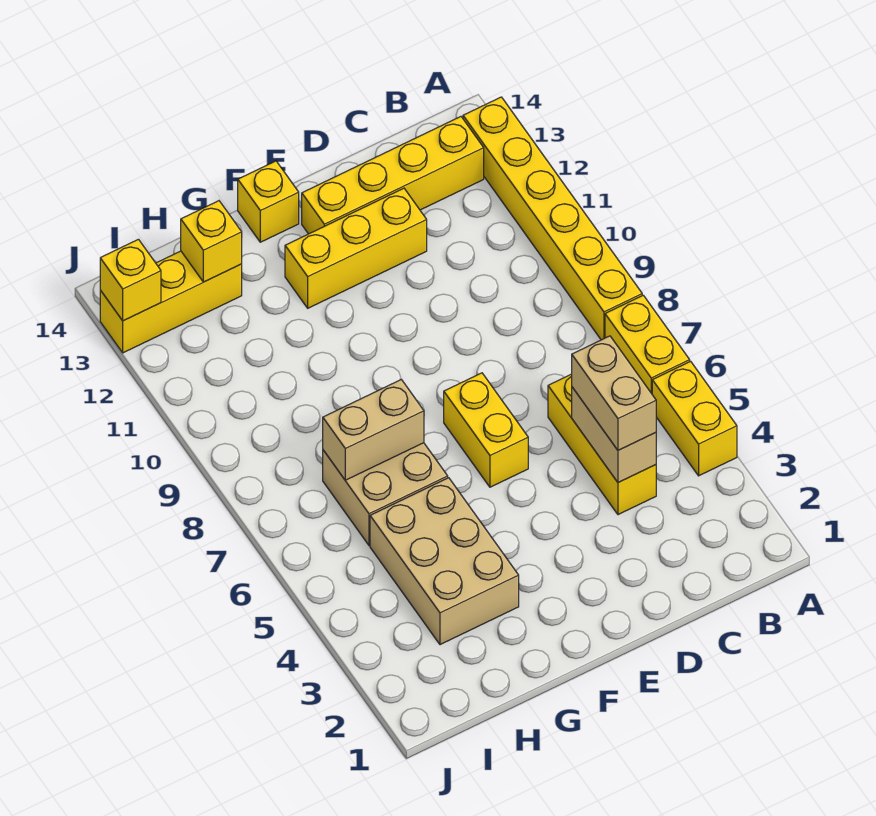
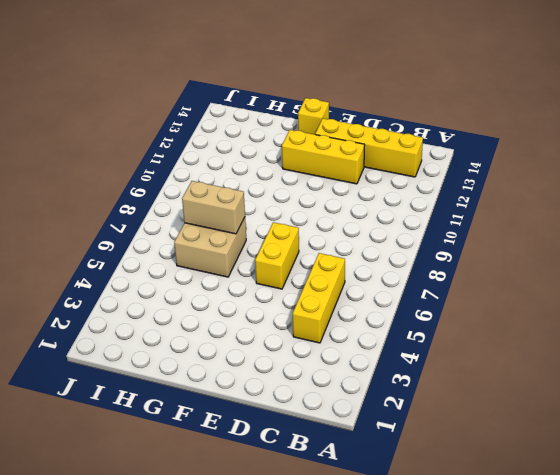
none -> yellow 1x2 brick [652,361,737,476]
none -> yellow 1x2 brick [605,295,690,394]
none -> yellow 1x6 brick [463,97,642,340]

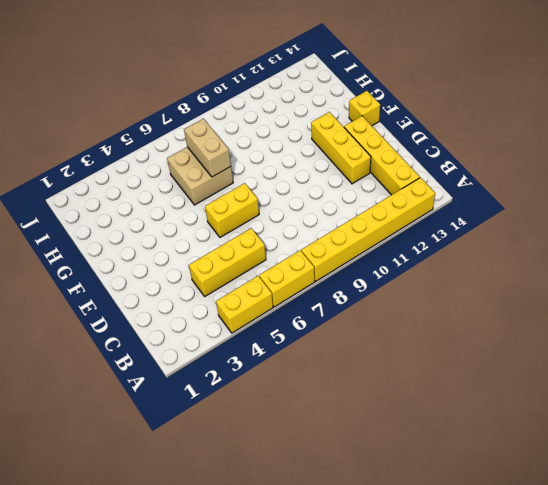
none -> tan 2x3 brick [370,478,519,645]
none -> yellow 1x3 brick [100,251,242,353]
none -> tan 1x2 brick [572,387,656,483]

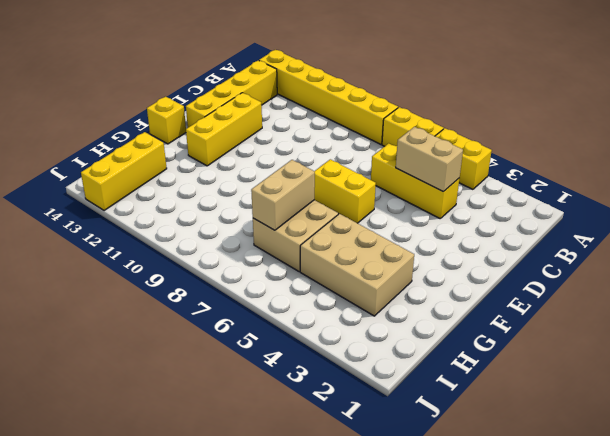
none -> yellow 1x1 brick [181,201,242,282]
none -> yellow 1x1 brick [100,239,161,321]
none -> tan 1x2 brick [572,336,656,450]

